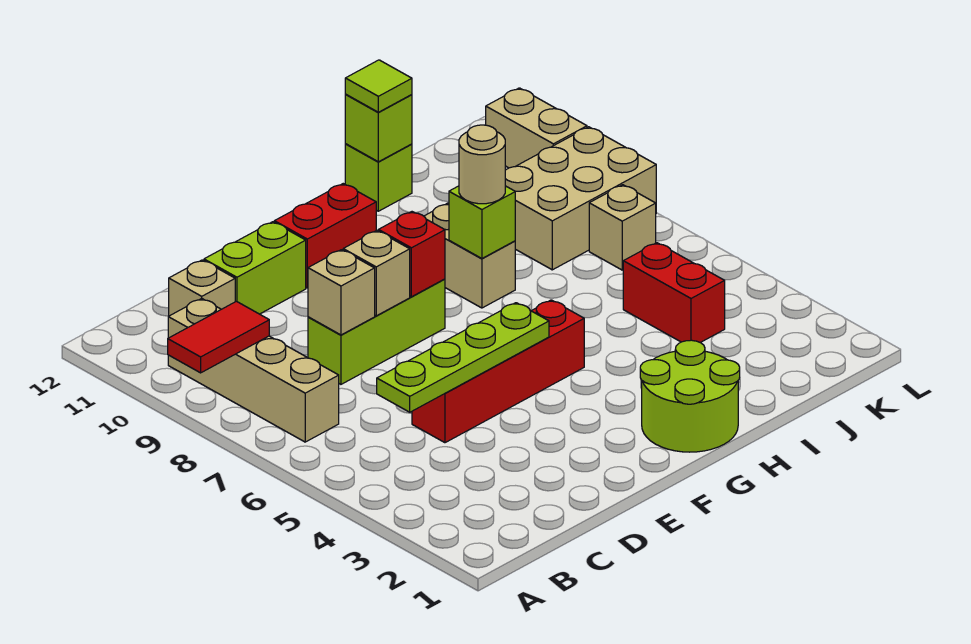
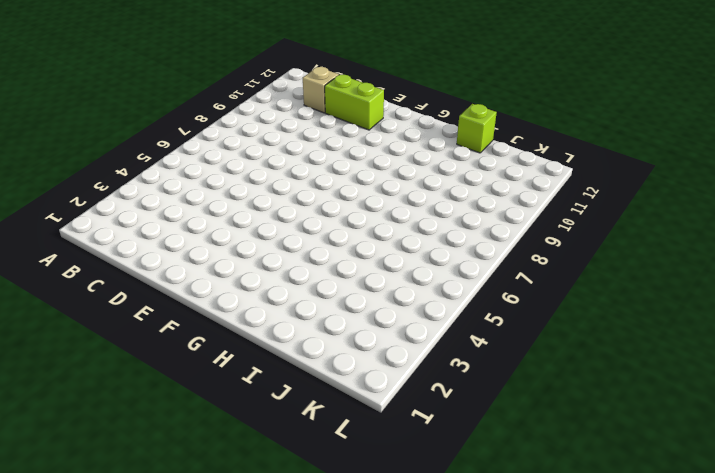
none -> tan 1x4 brick [168,299,339,442]
none -> red 1x4 brick [412,300,584,443]
none -> lime 1x3 brick [308,279,445,384]

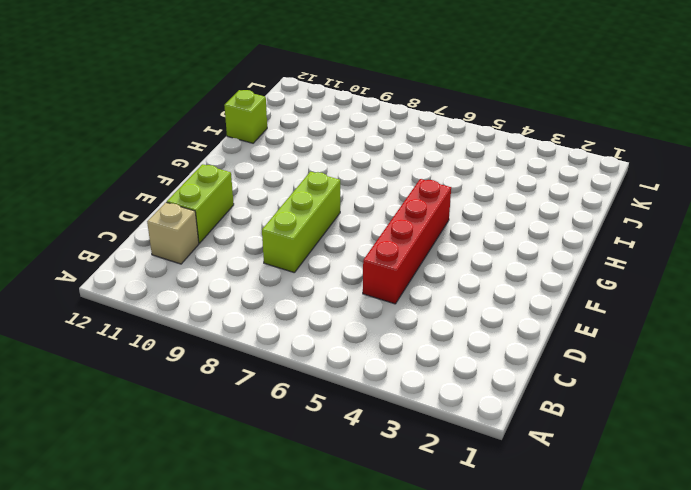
none -> tan 1x4 brick [168,299,339,442]
none -> red 1x2 brick [274,184,376,288]
none -> lime 2x2 round brick [640,340,740,452]

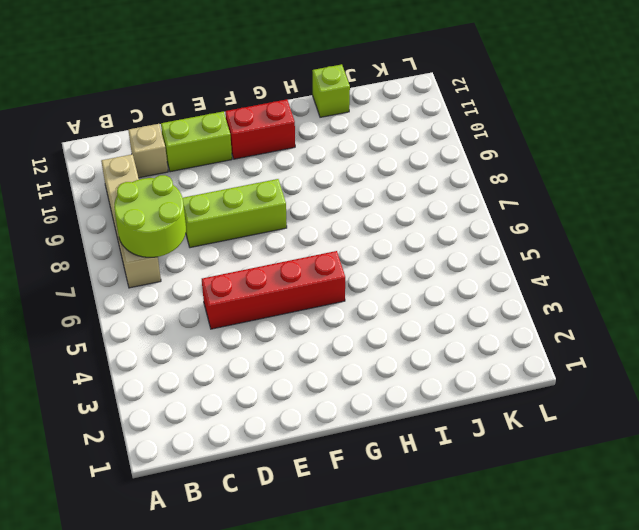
lime 2x2 round brick [114,175,186,257] -> lime 2x2 round brick moved to [640,340,740,452]
none -> tan 1x2 brick [424,203,515,308]
none -> red 1x2 brick [623,243,725,343]
none -> tan 2x3 brick [505,127,656,270]

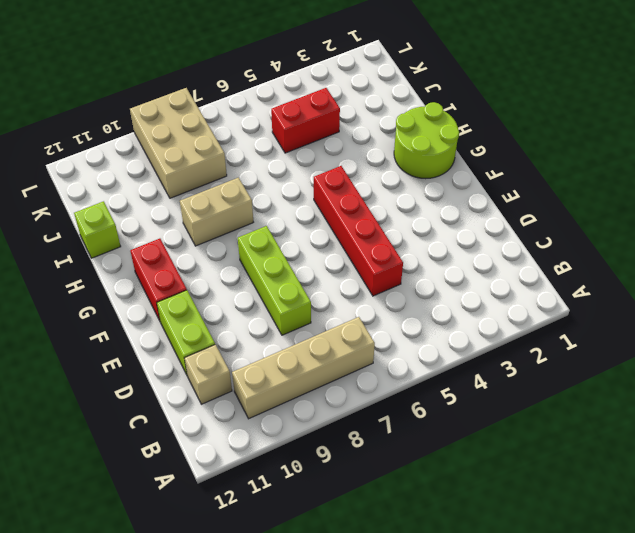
none -> tan 1x1 brick [589,185,656,270]
none -> tan 1x2 brick [486,88,587,168]
none -> red 1x2 tile [168,301,269,373]

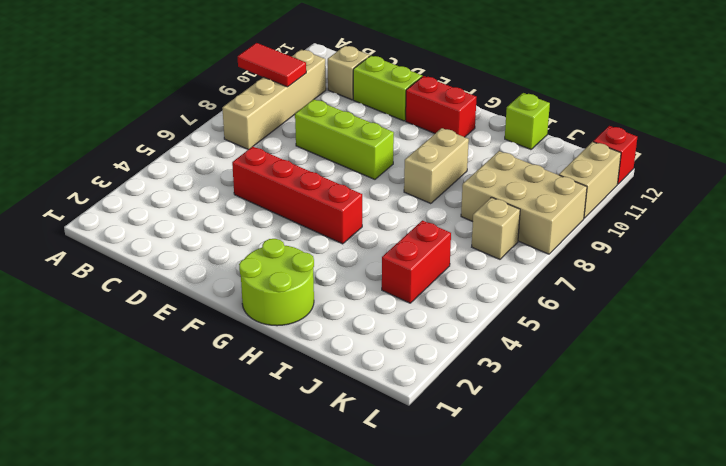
red 1x1 brick [593,126,637,184] -> red 1x1 brick moved to [378,212,445,297]
none -> lime 1x4 plate [377,303,549,412]
none -> tan 1x1 brick [308,250,375,335]
none -> tan 1x1 brick [343,230,410,316]

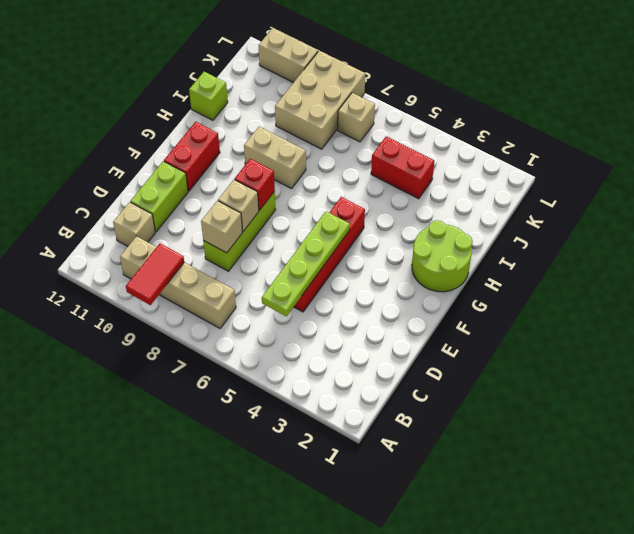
none -> lime 1x1 brick [449,186,515,258]
none -> lime 1x1 brick [345,95,412,162]
none -> tan 1x1 round brick [459,125,505,204]

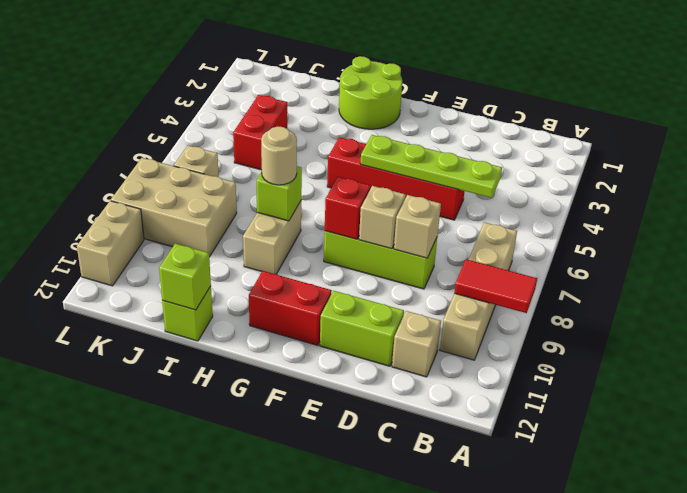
none -> lime 1x1 tile [345,60,412,112]

